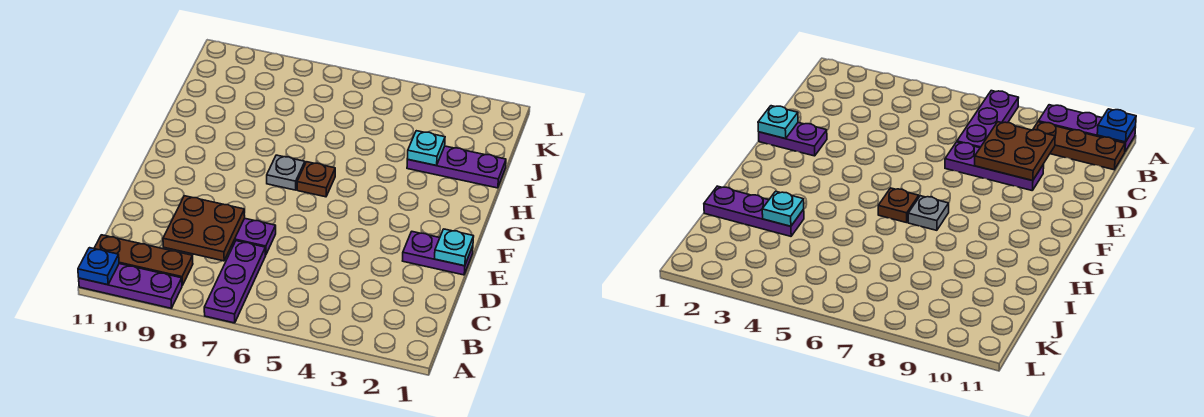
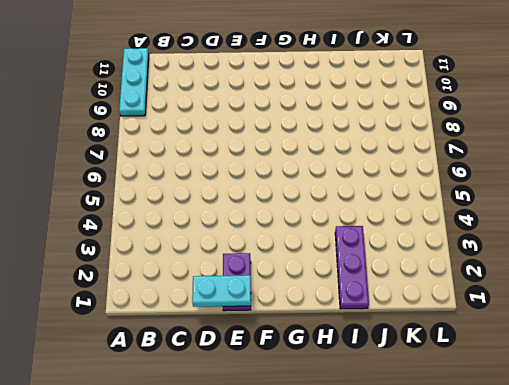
cyan 1x3 plate [119,48,149,116] -> purple 1x3 plate [79,264,182,308]
cyan 1x2 plate [192,275,251,307] -> cyan 1x1 plate [435,229,474,266]
none -> purple 1x3 plate [204,241,266,323]
none -> brown 1x3 plate [94,235,193,285]
none -> purple 1x3 plate [231,218,276,255]

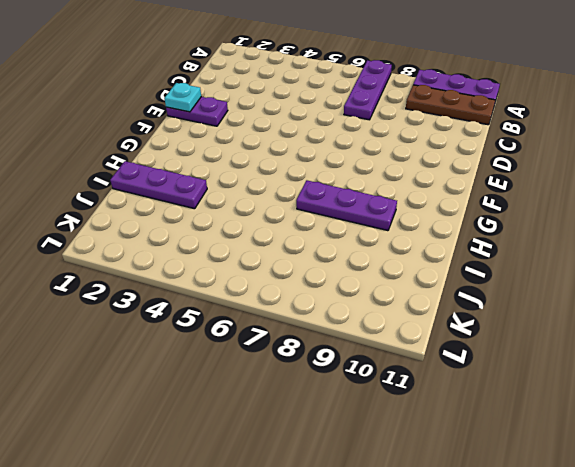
purple 1x3 plate [296,180,397,231] -> purple 1x3 plate moved to [231,218,276,255]
none -> brown 1x1 plate [297,162,335,197]
none -> grey 1x1 plate [267,155,305,190]
none -> blue 1x1 plate [78,248,119,285]

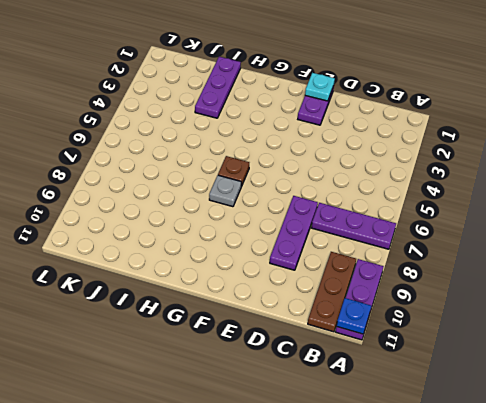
none -> brown 2x2 plate [163,196,245,261]
none -> cyan 1x1 plate [407,131,445,165]

